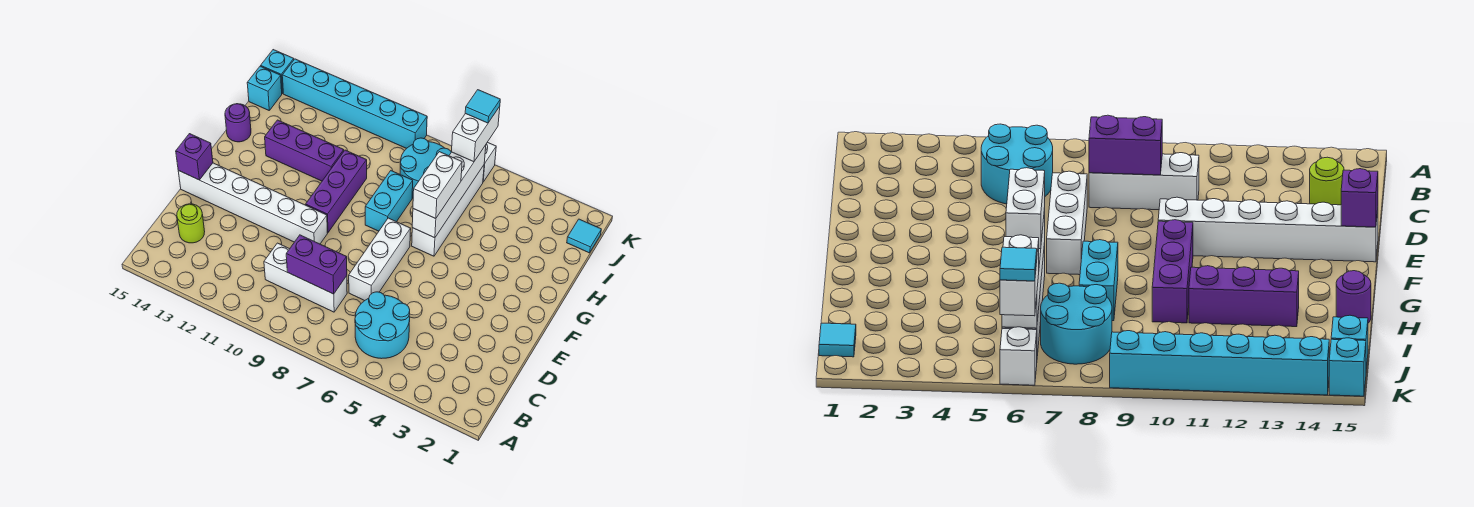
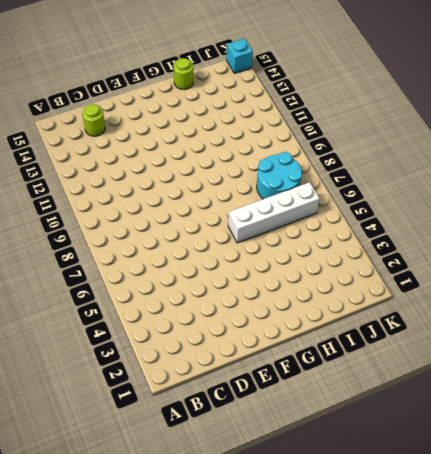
lime 1x1 round brick [174,58,193,90] -> purple 1x1 round brick [225,104,251,142]
none -> cyan 2x2 round brick [355,292,410,359]
none -> white 1x3 brick [264,243,347,312]
none -> white 1x3 brick [349,218,411,301]

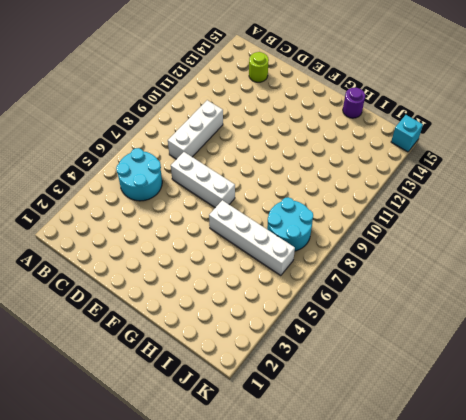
none -> white 1x6 brick [178,163,327,244]
none -> purple 1x3 brick [306,150,367,233]
none -> cyan 1x2 brick [365,171,413,231]

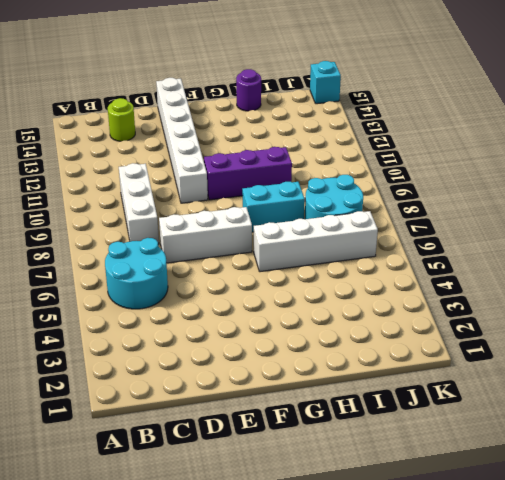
none -> purple 1x3 brick [265,120,344,181]
none -> cyan 1x1 tile [567,219,601,253]
none -> cyan 1x1 brick [247,66,282,110]

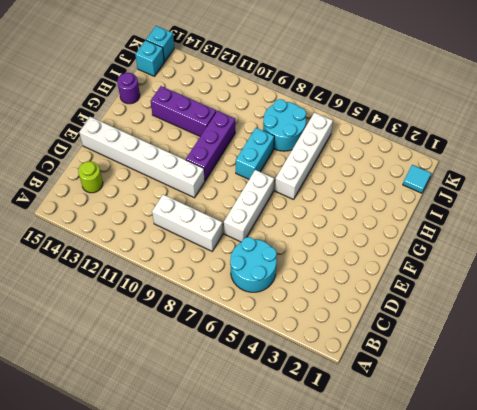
none -> white 1x1 brick [483,142,496,182]
none -> cyan 1x6 brick [282,59,427,148]
none -> purple 1x2 brick [286,235,347,294]

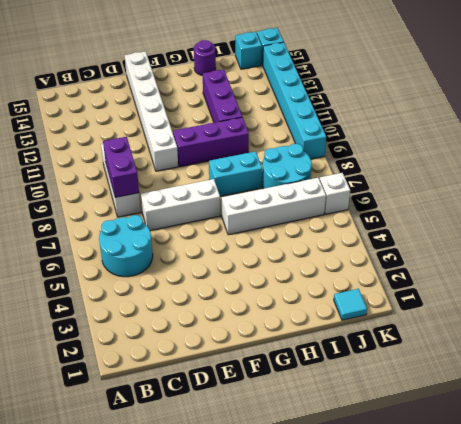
none -> lime 1x1 round brick [177,204,205,243]
none -> purple 1x1 brick [176,134,213,180]
none -> white 1x4 brick [412,145,486,238]

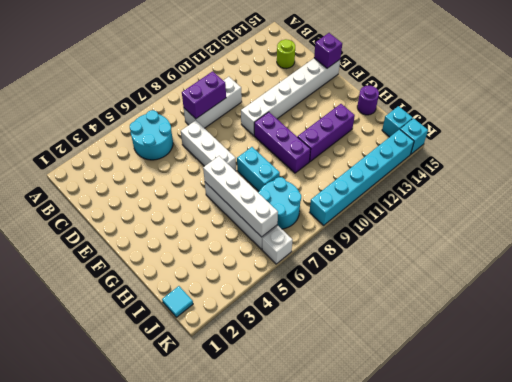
none -> white 1x2 brick [413,152,462,219]
none -> white 1x2 brick [452,107,500,162]
none -> cyan 1x1 tile [465,90,500,123]

